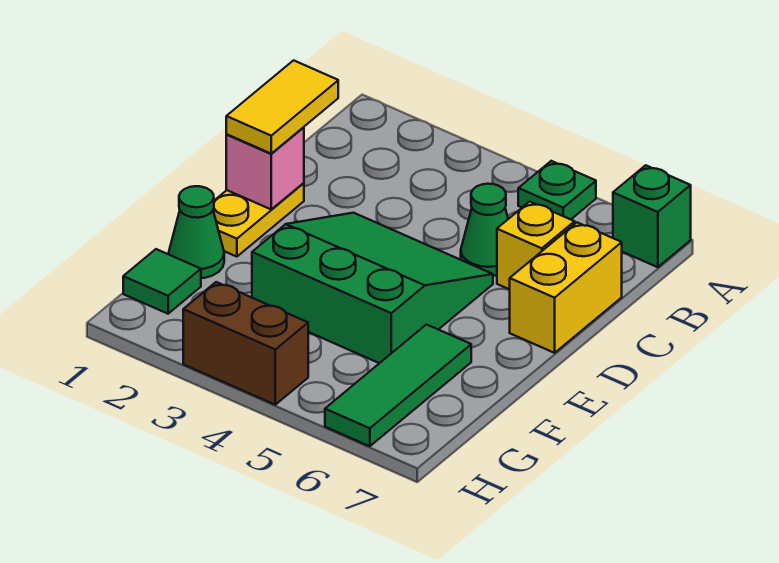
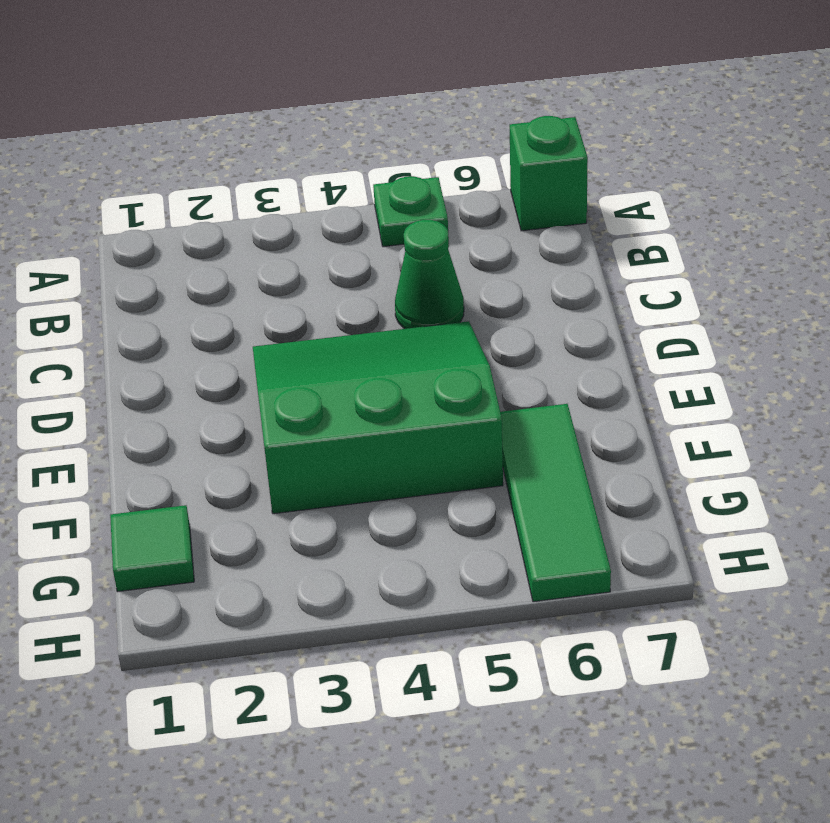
none -> yellow 1x1 brick [497,202,575,289]
none -> yellow 1x2 brick [510,223,622,353]
none -> yellow 1x2 plate [213,183,304,257]

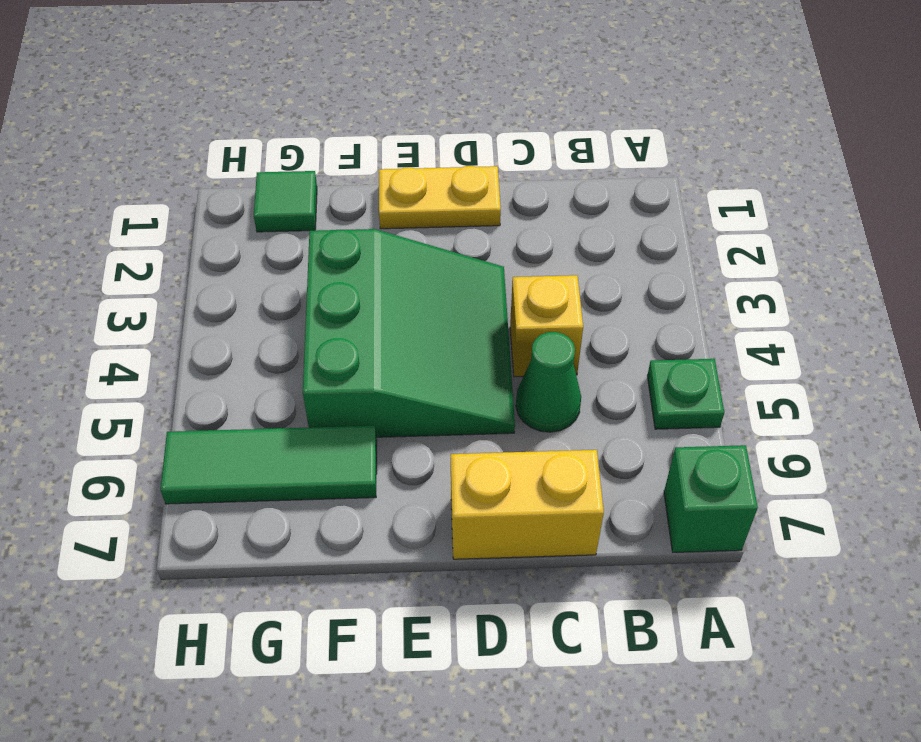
yellow 1x1 brick [510,275,583,377] -> yellow 1x1 brick moved to [497,202,575,289]
none -> green 1x1 cone [169,186,224,278]
none -> brown 1x2 brick [183,282,308,405]
none -> pink 1x1 brick [226,127,304,209]

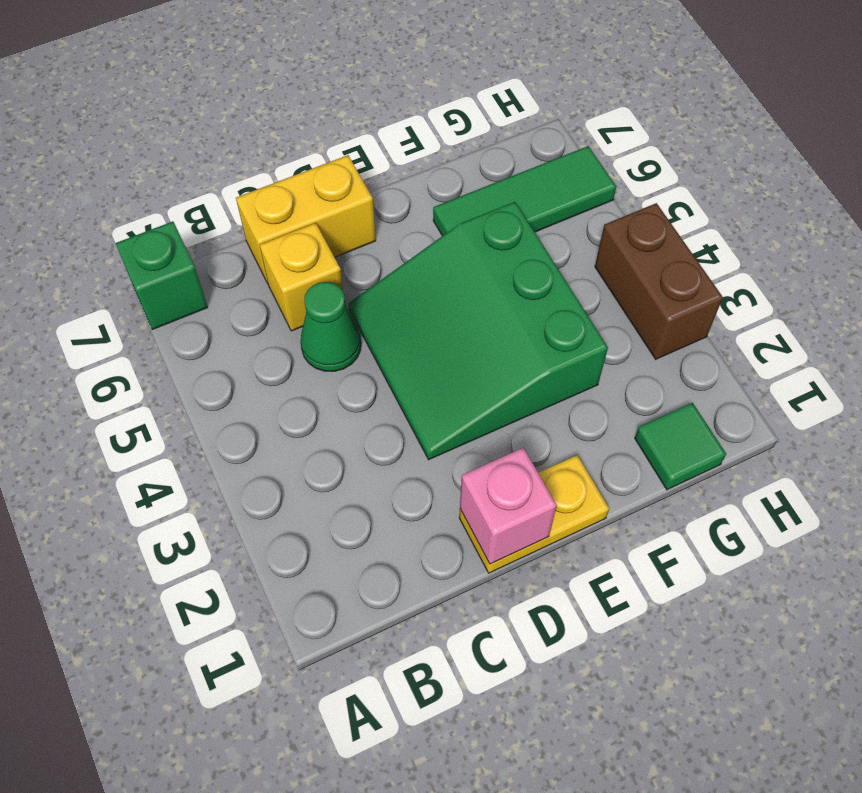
none -> green 1x1 plate [518,161,596,219]
none -> green 1x1 cone [169,186,224,278]
none -> yellow 1x2 tile [226,60,338,153]

